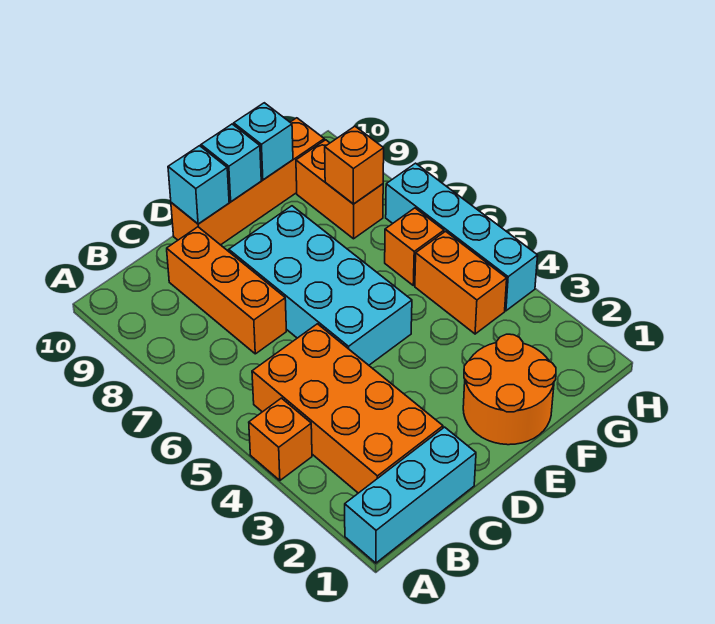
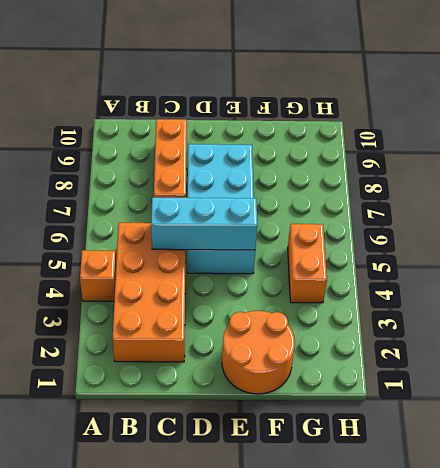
cyan 1x3 brick [151,198,257,250] -> cyan 1x3 brick moved to [345,427,476,563]
none -> orange 1x4 brick [171,118,324,245]
none -> orange 1x1 brick [385,208,444,286]
none -> orange 1x2 brick [296,140,383,239]

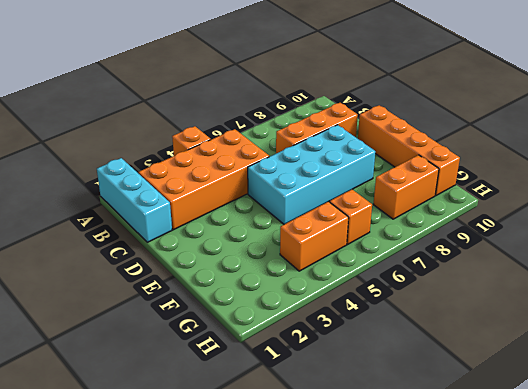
none -> orange 2x2 round brick [463,334,556,445]
none -> cyan 1x4 brick [386,163,538,311]
none -> cyan 1x1 brick [168,146,229,224]

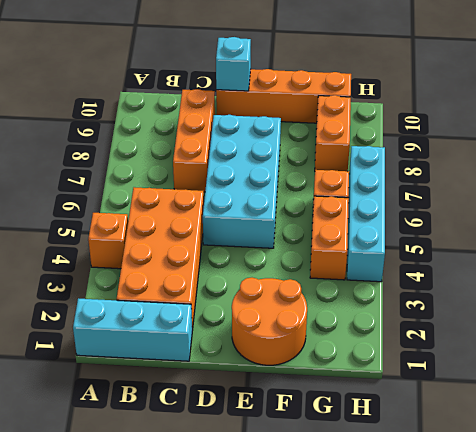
none -> cyan 1x1 brick [201,124,261,202]
none -> cyan 1x1 brick [234,103,293,180]
none -> orange 1x1 brick [325,126,384,204]

